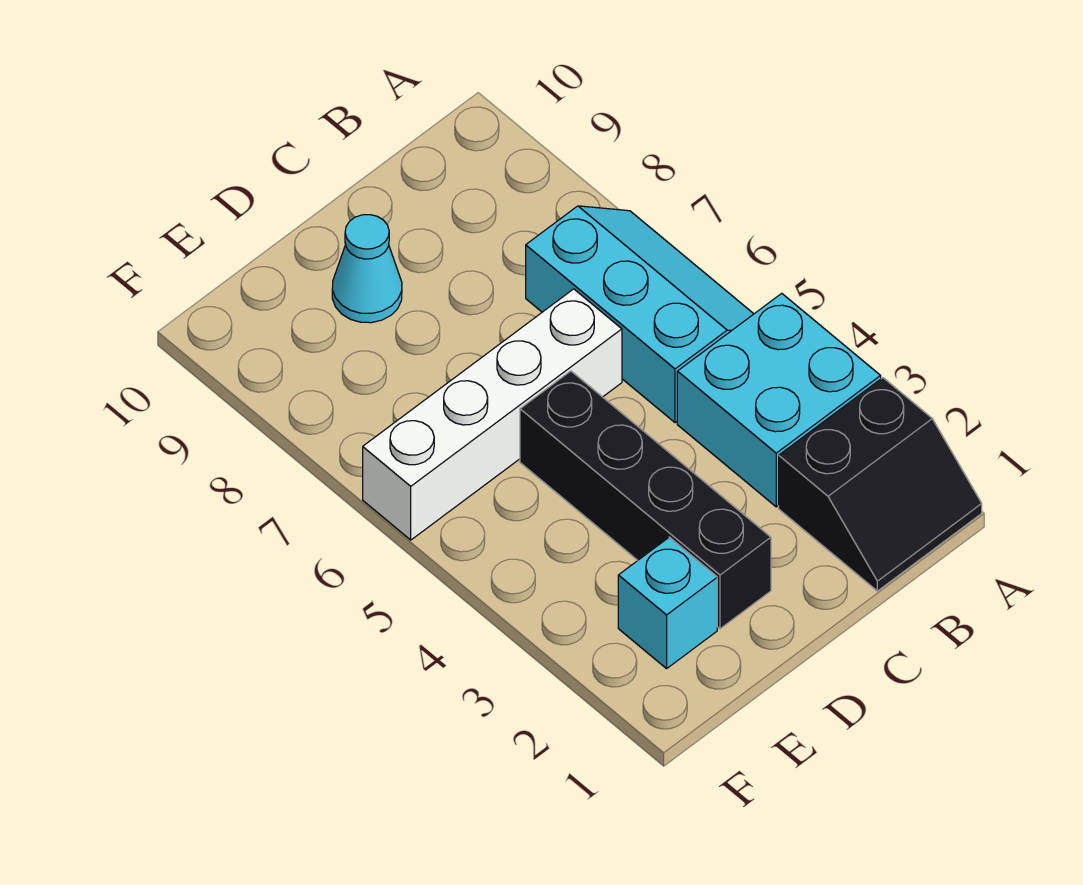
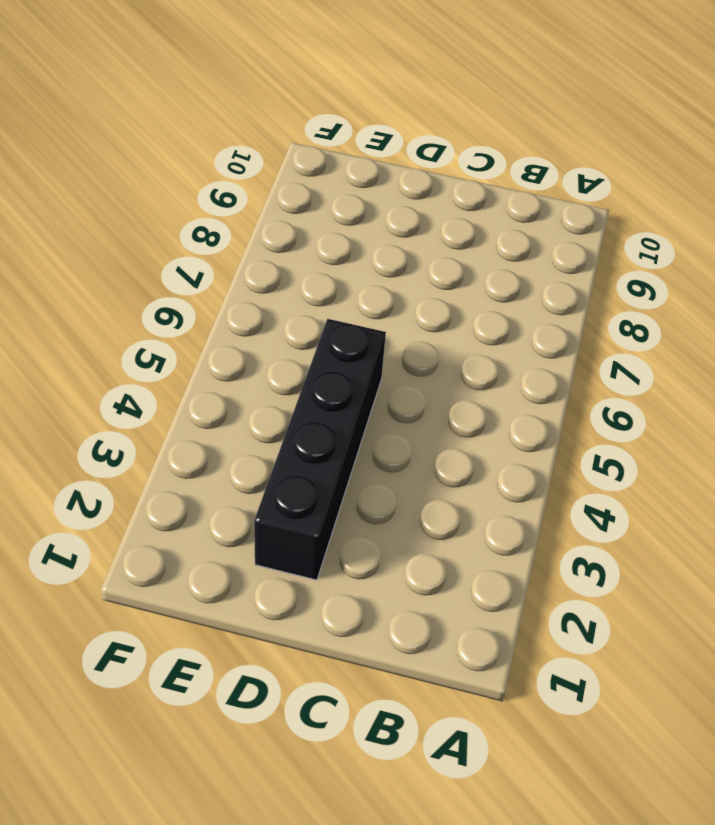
none -> black 2x2 slope [779,378,982,591]
none -> cyan 2x2 brick [677,293,881,507]

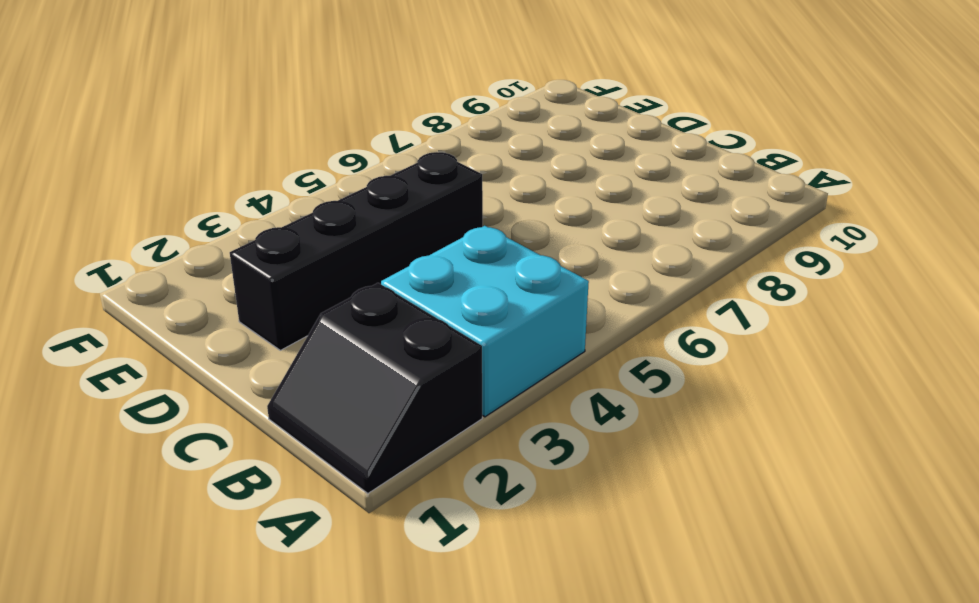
none -> cyan 2x3 slope [526,206,753,423]
none -> white 1x4 brick [363,289,622,540]

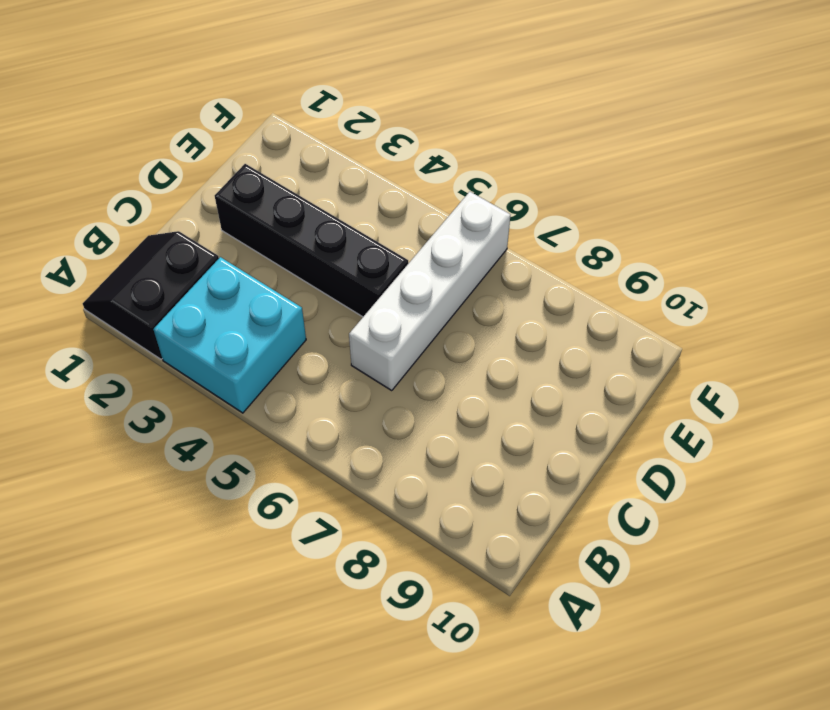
none -> cyan 2x3 slope [526,206,753,423]
none -> cyan 1x1 cone [332,215,402,323]

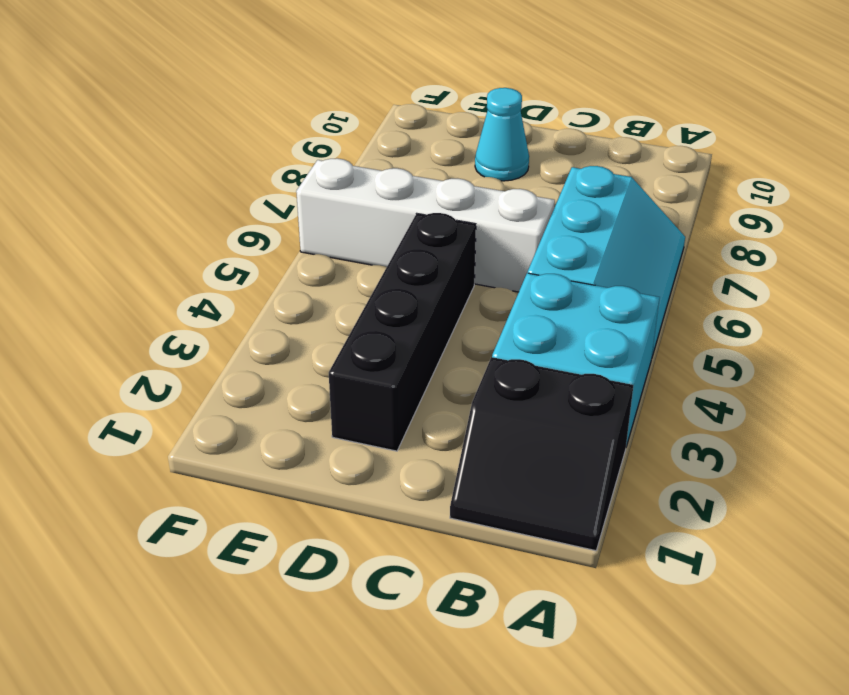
none -> cyan 1x1 brick [618,537,717,668]

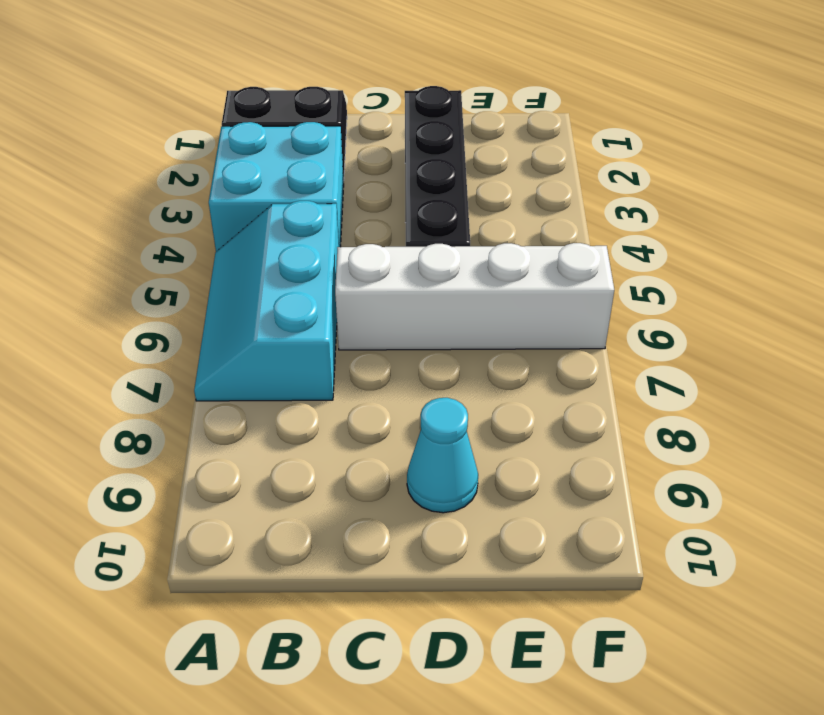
none -> cyan 1x1 brick [618,537,717,668]

